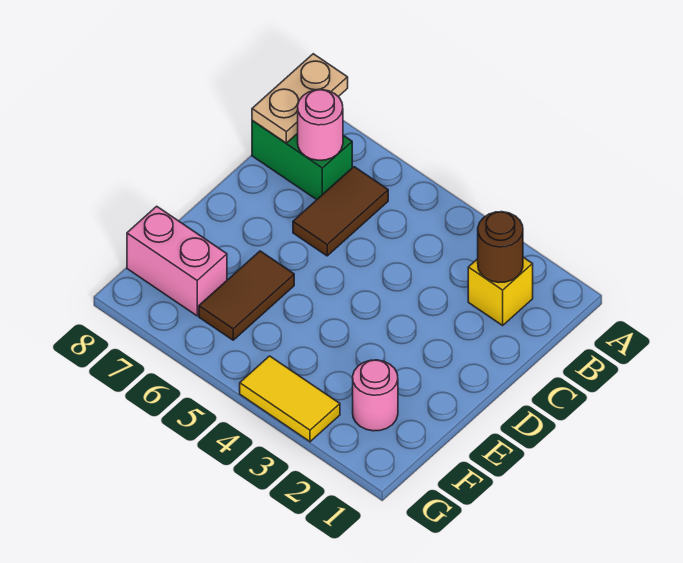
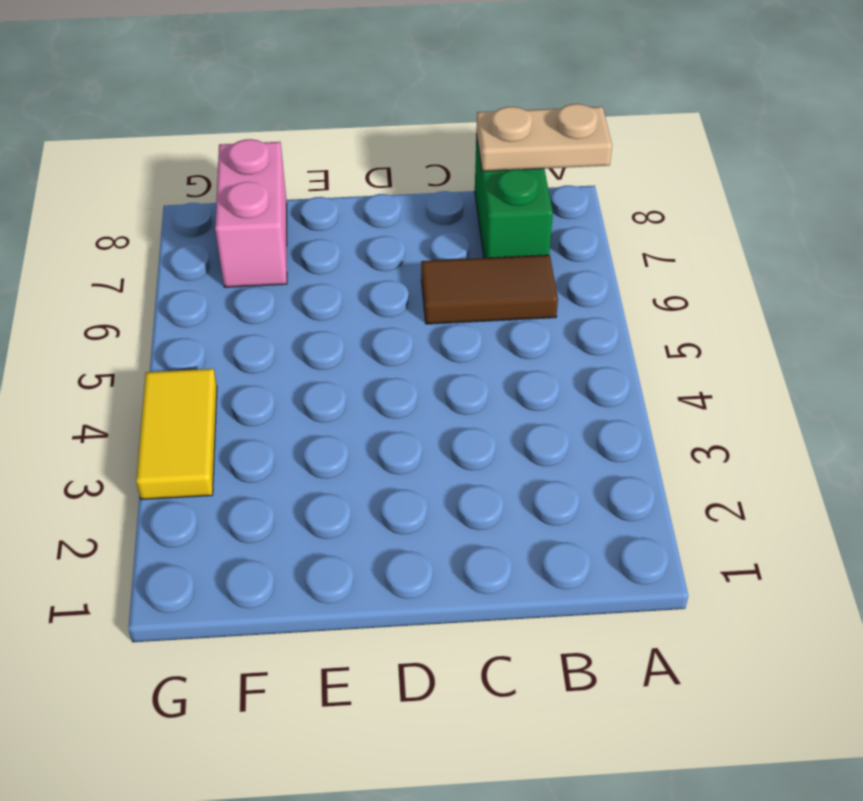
none -> yellow 1x1 brick [468,257,533,325]
none -> brown 1x2 tile [199,251,294,340]

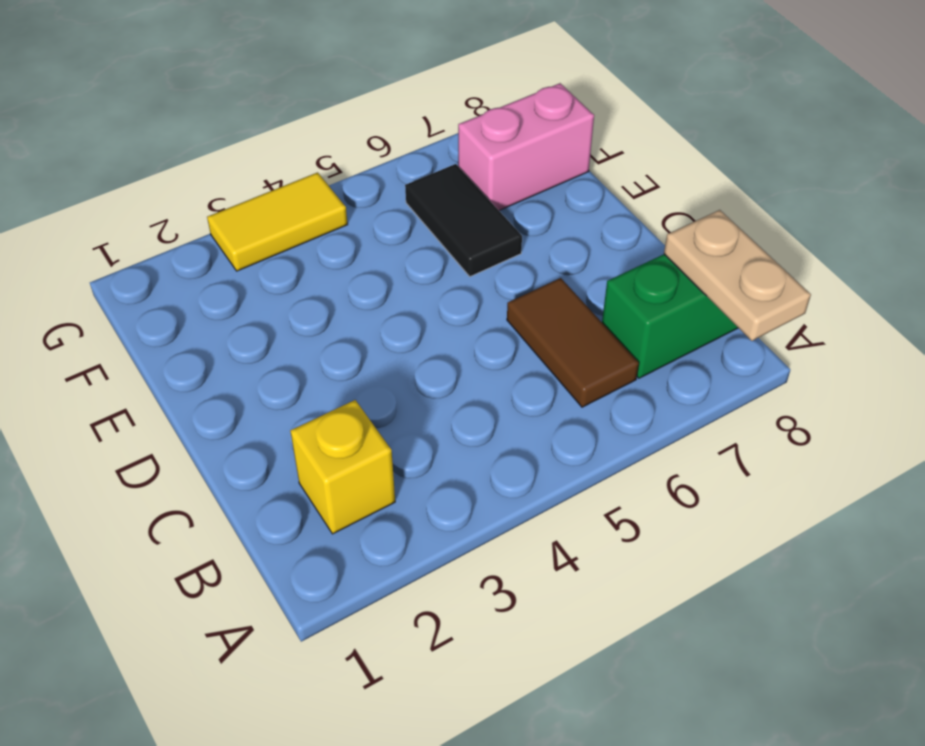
black 1x2 tile [405,164,522,277] -> brown 1x2 tile [199,251,294,340]
none -> pink 1x1 round brick [353,360,398,431]
none -> brown 1x1 round brick [478,212,523,283]

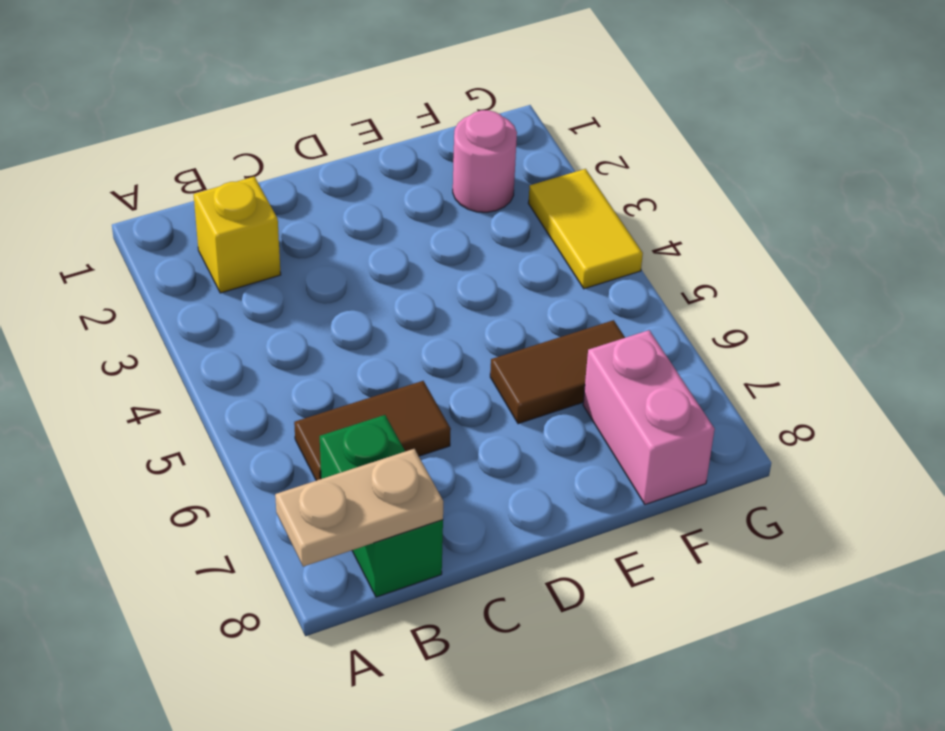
none -> brown 1x1 round brick [478,212,523,283]
none -> pink 1x1 round brick [298,90,343,160]

